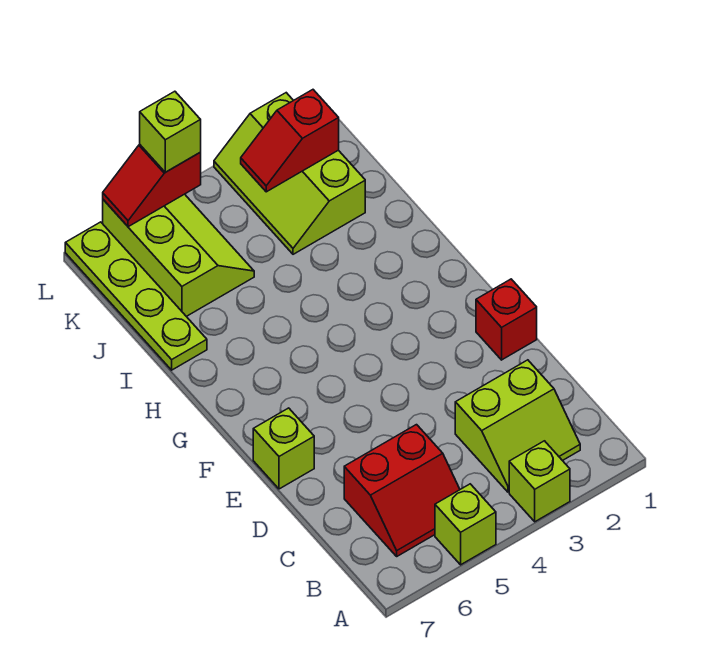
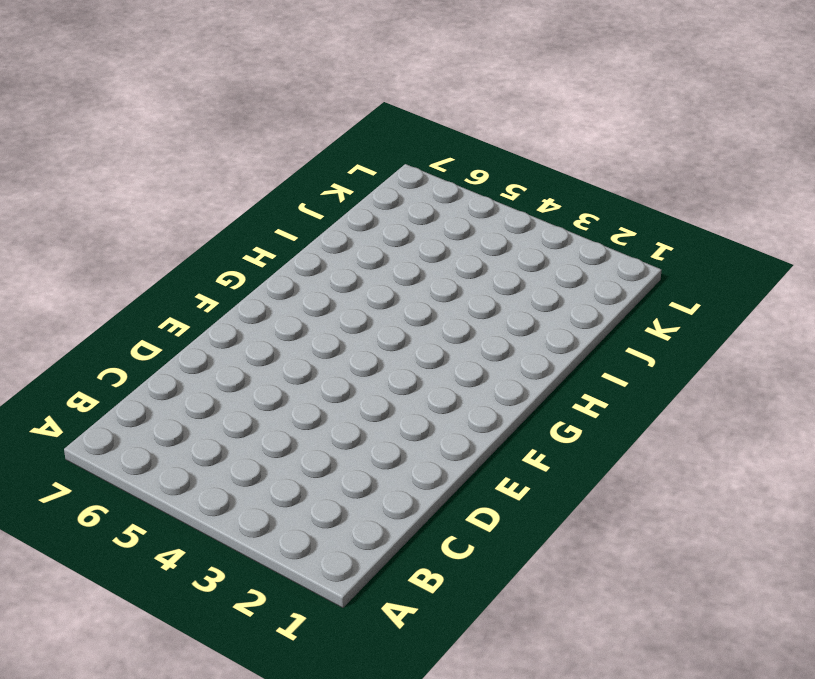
none -> lime 1x1 brick [509,441,570,522]
none -> lime 1x1 brick [435,484,496,565]
none -> lime 2x2 slope [455,360,580,492]

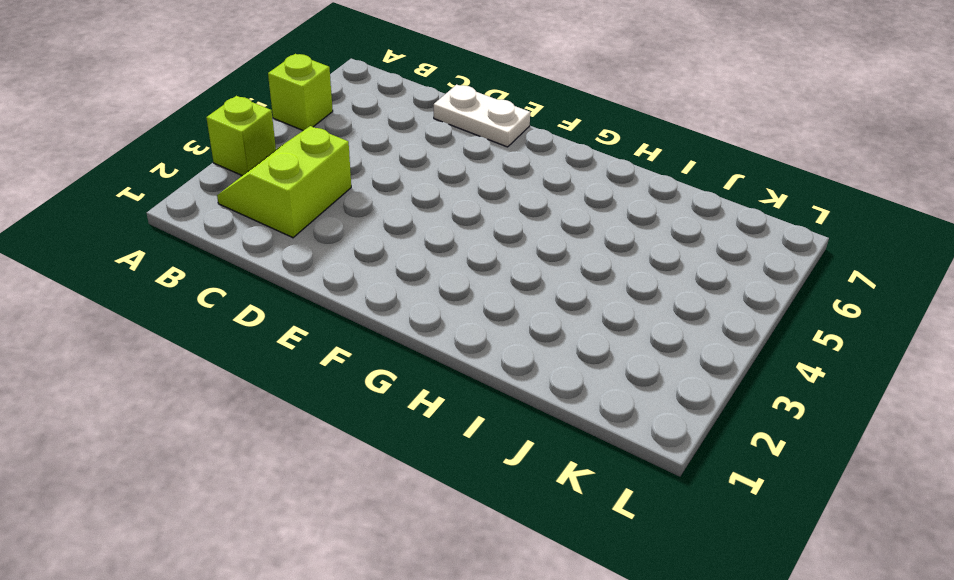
white 1x2 plate [434,85,530,147] -> lime 1x1 brick [253,408,314,489]
none -> red 2x2 slope [344,425,460,556]
none -> red 1x1 brick [476,279,537,360]
none -> lime 1x4 plate [65,222,207,370]

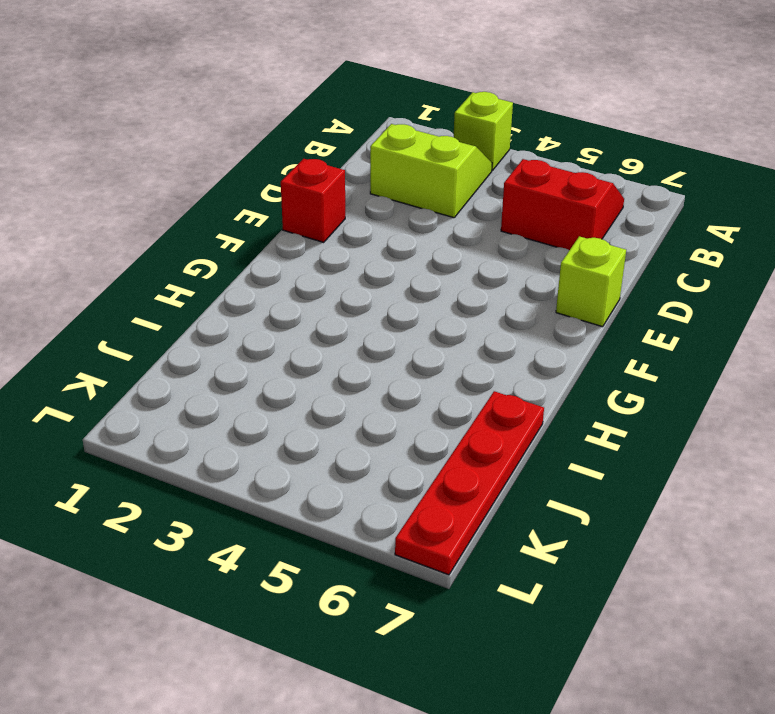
red 1x4 plate [395,391,544,575] -> lime 1x4 plate [65,222,207,370]
none -> lime 1x1 brick [435,484,496,565]
none -> lime 2x3 slope [214,93,365,254]
none -> lime 2x3 slope [103,194,254,316]

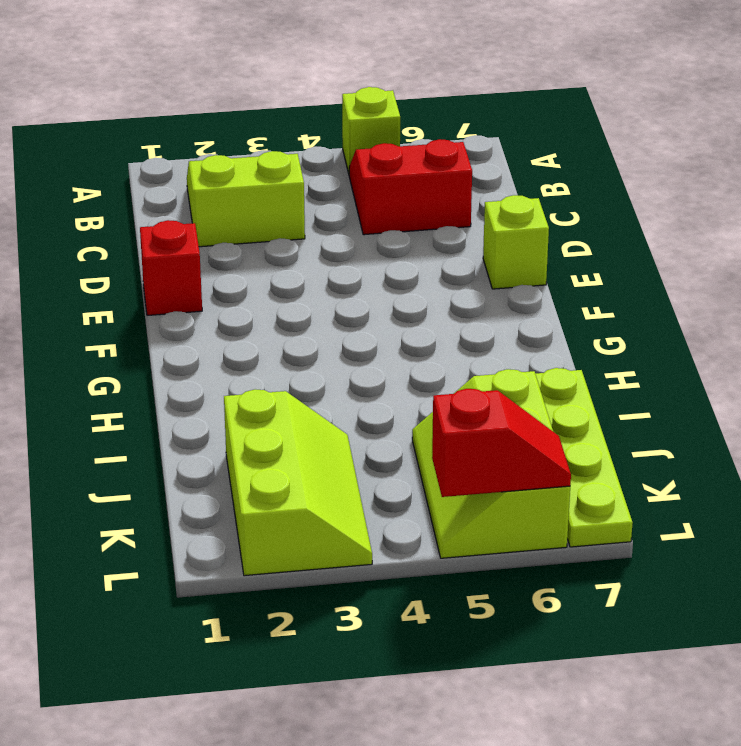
none -> lime 1x1 brick [509,441,570,522]
none -> red 1x2 slope [241,90,339,192]
none -> lime 1x1 brick [140,91,201,172]

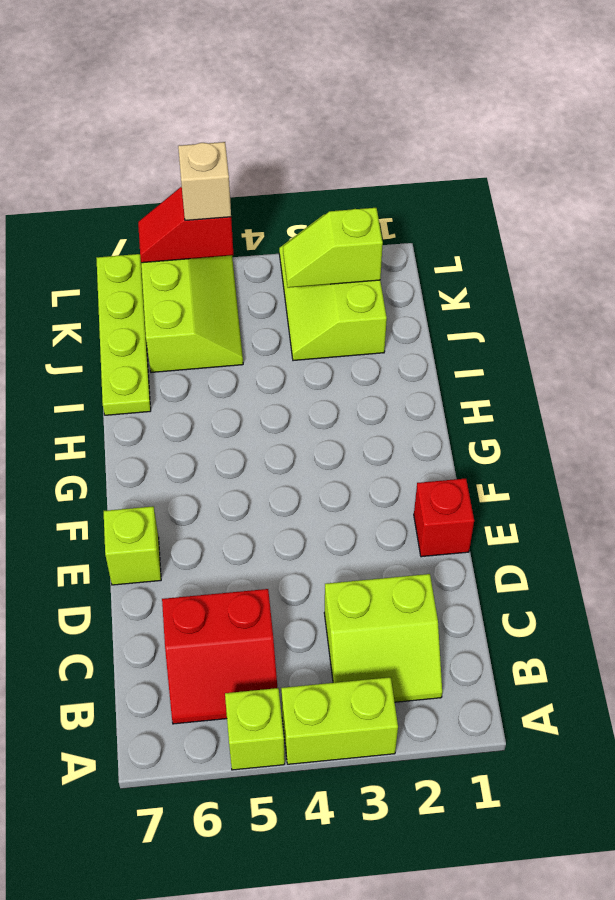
lime 1x2 brick [281,677,398,764] -> lime 1x1 brick [509,441,570,522]
lime 1x2 slope [283,208,383,288] -> red 1x2 slope [241,90,339,192]
tan 1x1 brick [178,142,231,220] -> lime 1x1 brick [140,91,201,172]

